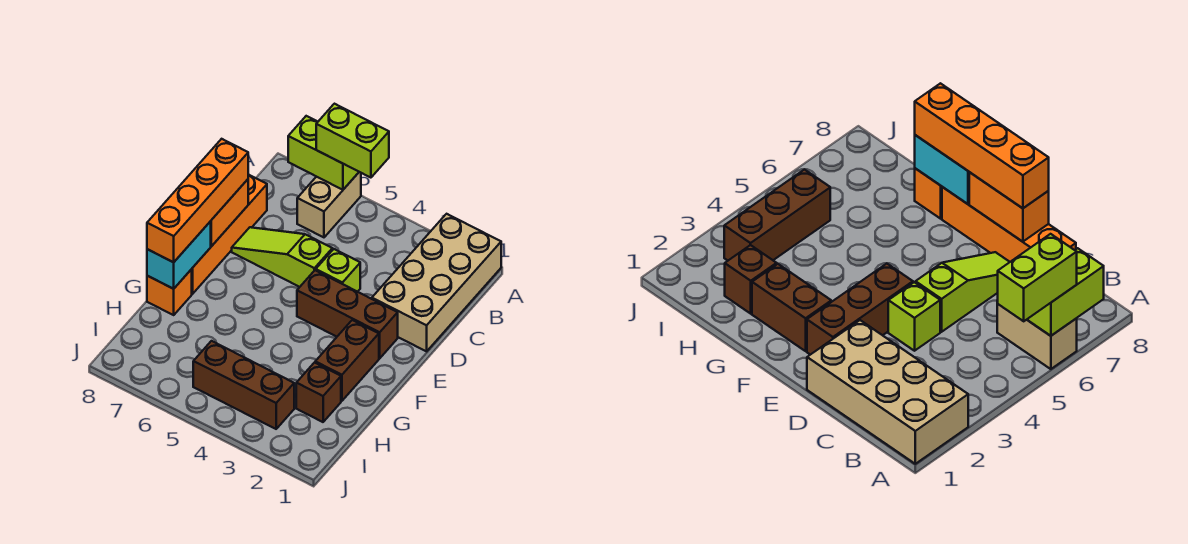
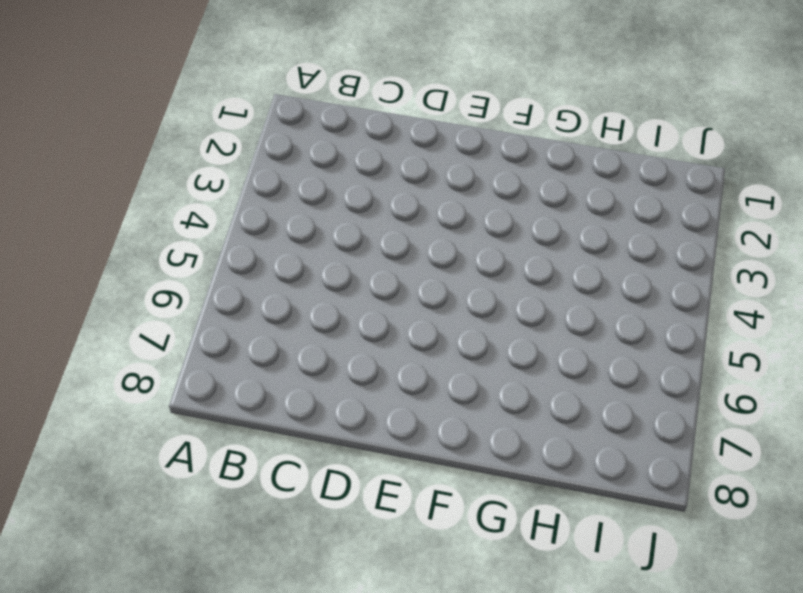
none -> tan 2x4 brick [372,214,501,351]
none -> tan 1x2 brick [297,172,361,237]
none -> orange 1x4 brick [192,174,267,294]

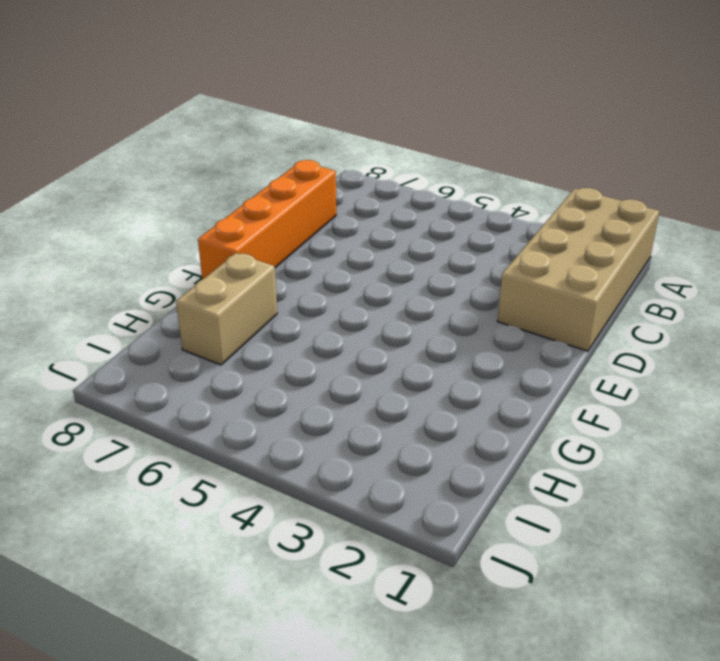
tan 1x2 brick [176,253,277,365] -> tan 1x2 brick moved to [297,172,361,237]
none -> lime 1x1 brick [316,249,360,292]
none -> lime 1x3 slope [232,227,332,287]
none -> brown 1x3 brick [297,270,398,358]

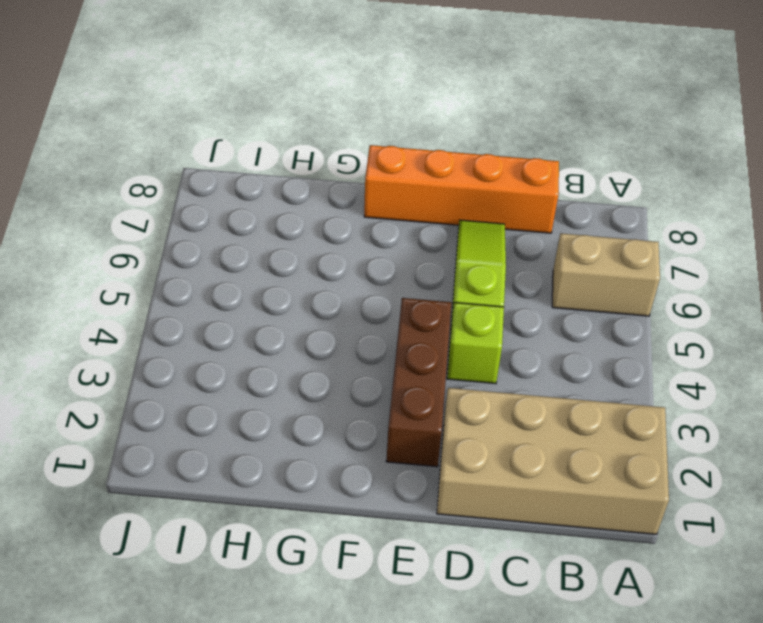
none -> brown 1x2 brick [315,320,379,401]
none -> orange 1x1 brick [147,269,192,315]
none -> brown 1x1 brick [296,363,341,422]

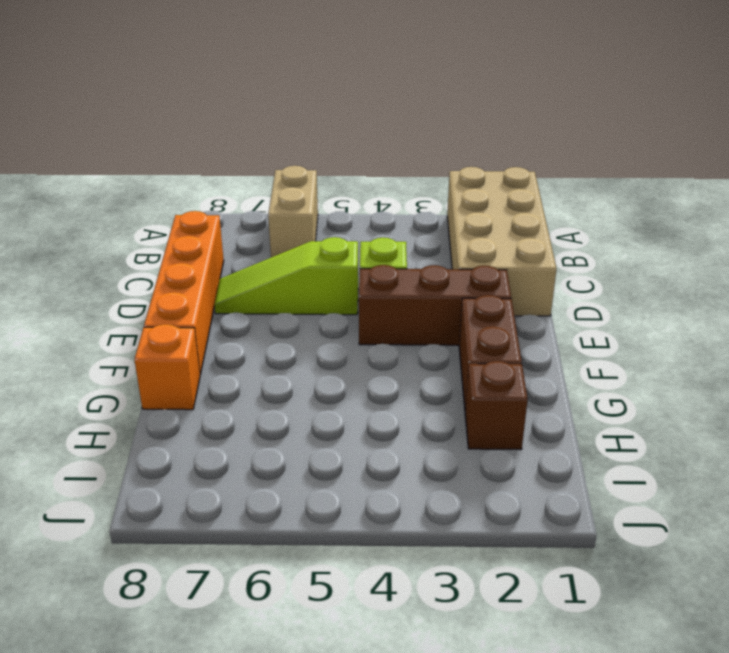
none -> brown 1x3 brick [193,341,294,429]
none -> lime 1x2 brick [288,116,359,190]
none -> orange 1x2 brick [210,179,248,246]

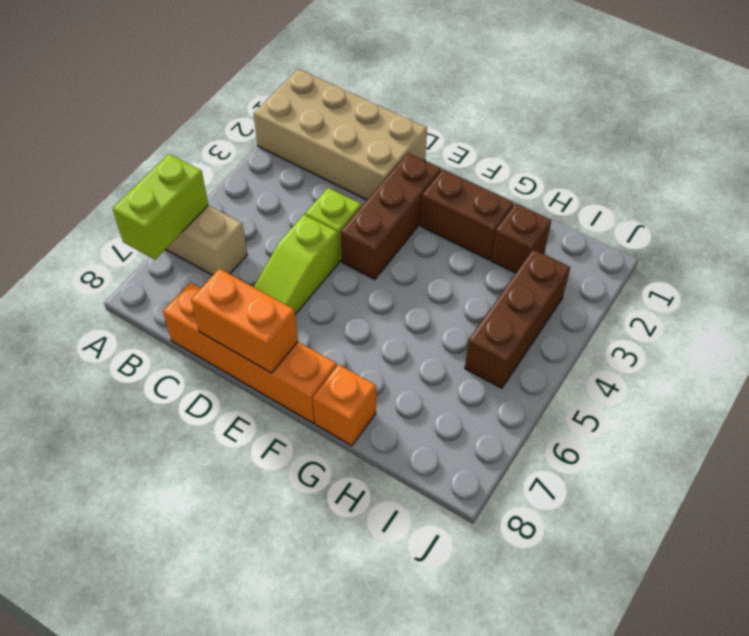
none -> cyan 1x2 brick [147,222,211,289]
none -> lime 1x2 brick [316,104,389,178]
none -> orange 1x4 brick [147,139,248,262]

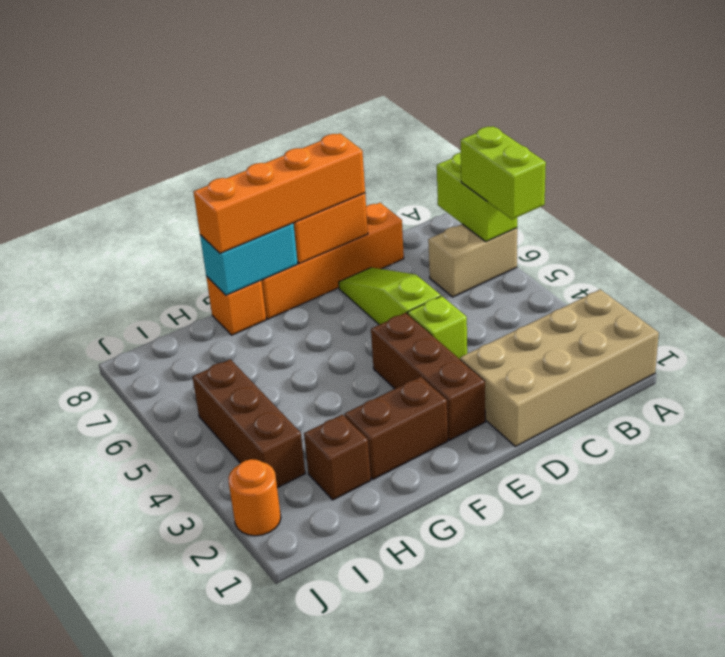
orange 1x1 round brick [228,459,281,536] -> none

